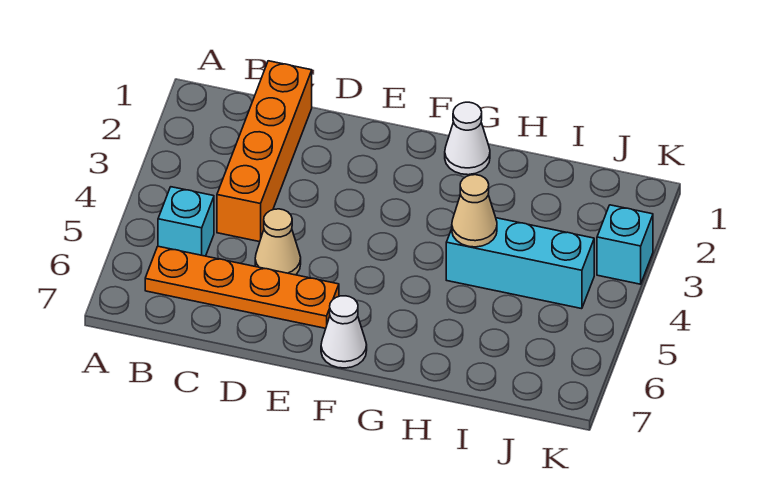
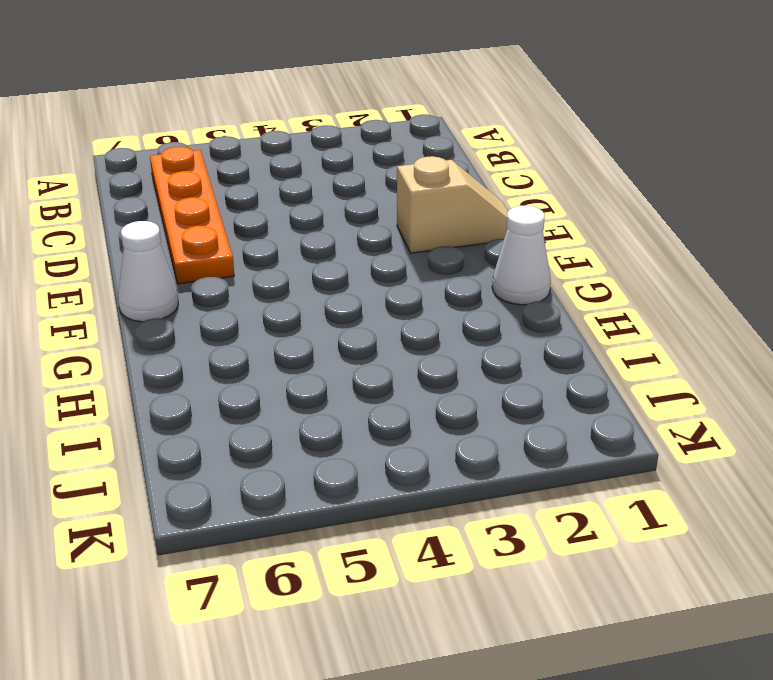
tan 1x2 slope [397,156,508,253] -> none
none -> cyan 1x1 brick [158,187,214,256]
none -> orange 1x4 brick [217,61,312,242]

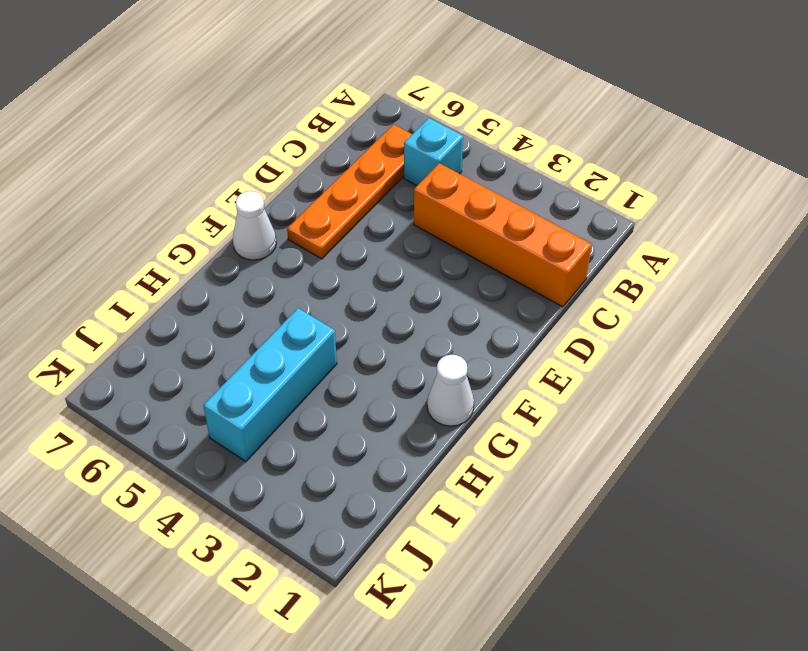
none -> tan 1x1 cone [255,209,301,275]
none -> cyan 1x1 brick [597,205,653,284]

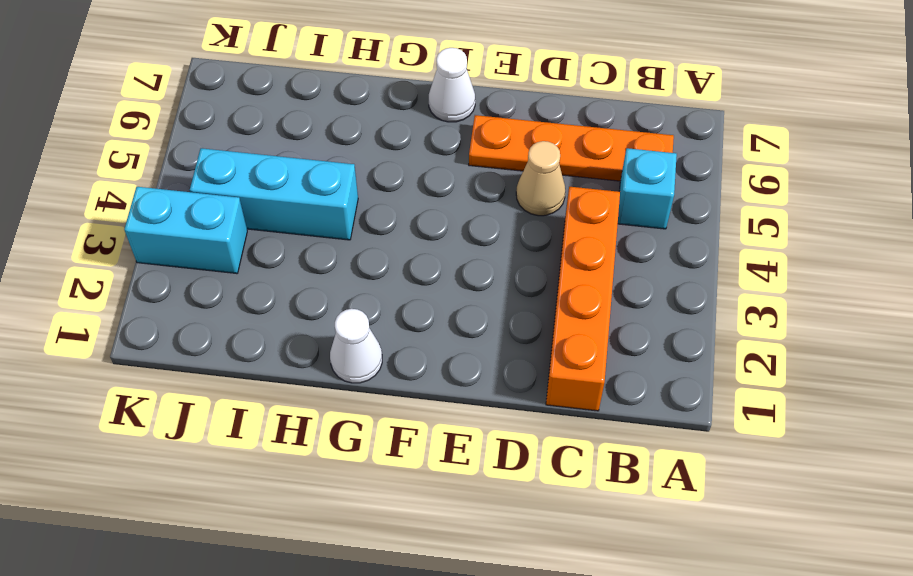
cyan 1x2 brick [124,187,247,274] -> cyan 1x1 brick [597,205,653,284]
none -> tan 1x1 cone [452,175,497,247]

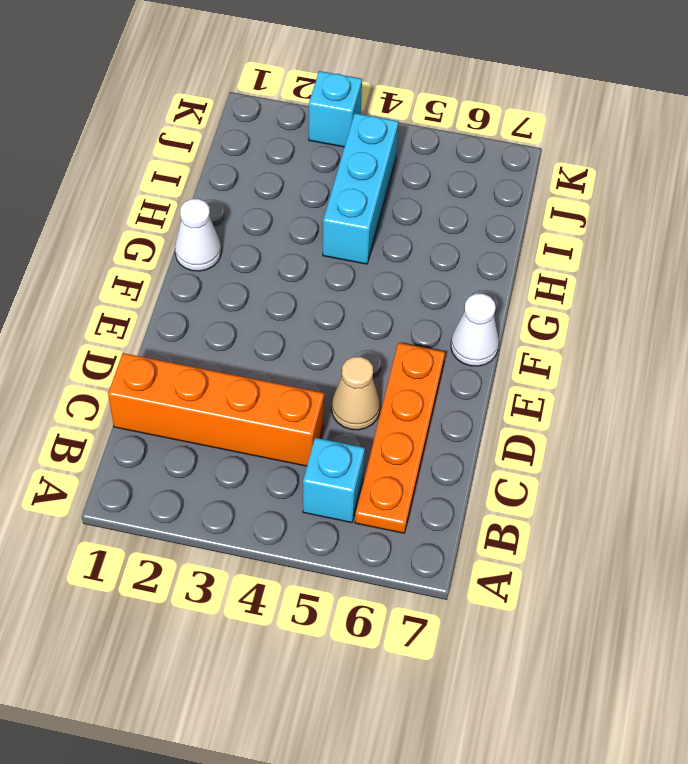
none -> tan 1x1 cone [452,175,497,247]

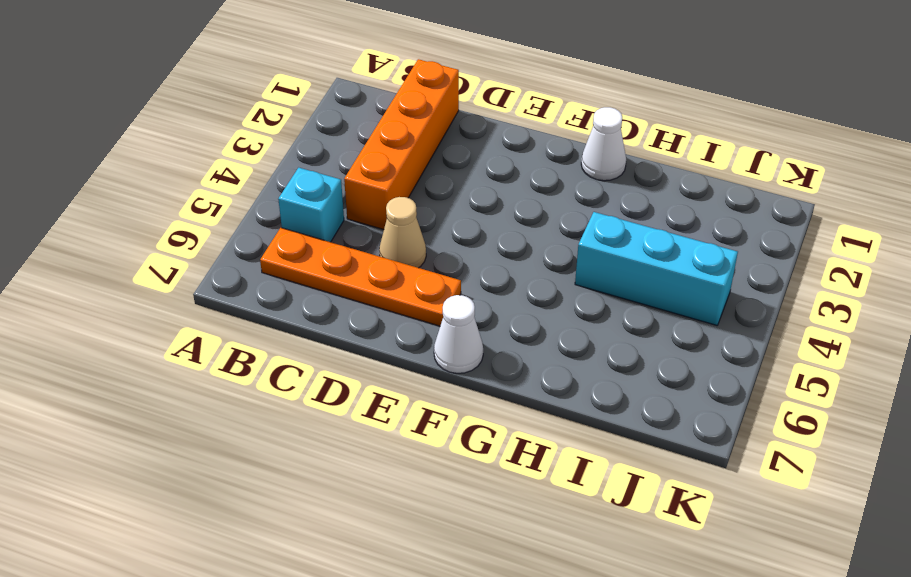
none -> cyan 1x1 brick [597,205,653,284]
none -> tan 1x1 cone [452,175,497,247]

